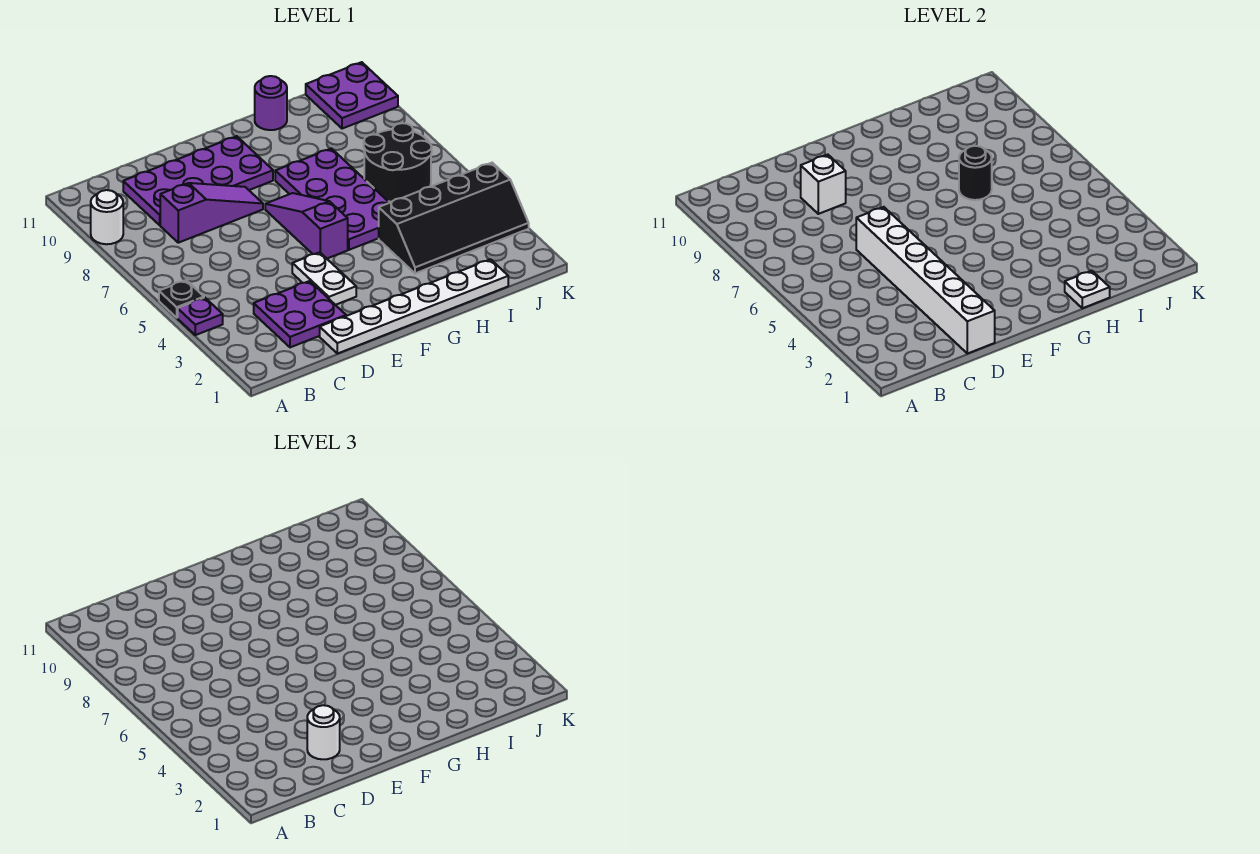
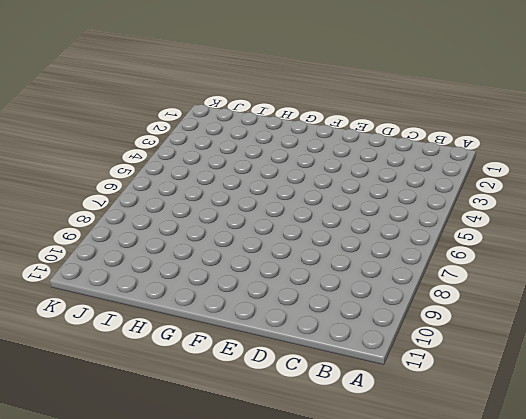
none -> purple 1x1 plate [178,298,223,335]
none -> black 1x1 plate [159,280,204,318]
none -> white 1x1 round brick [91,190,123,244]

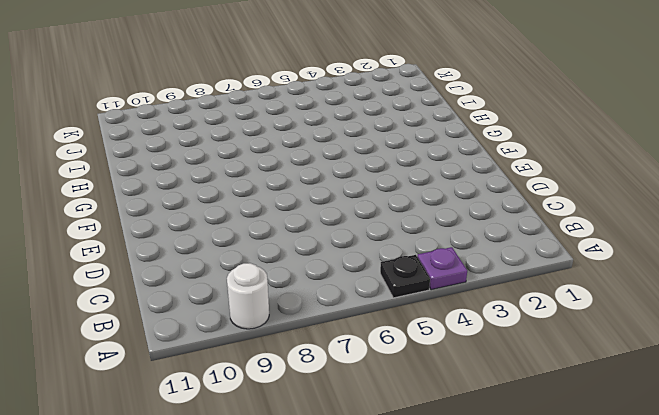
none -> purple 2x2 plate [254,281,346,347]
none -> purple 1x3 slope [160,183,263,243]
none -> purple 2x4 plate [123,136,273,225]

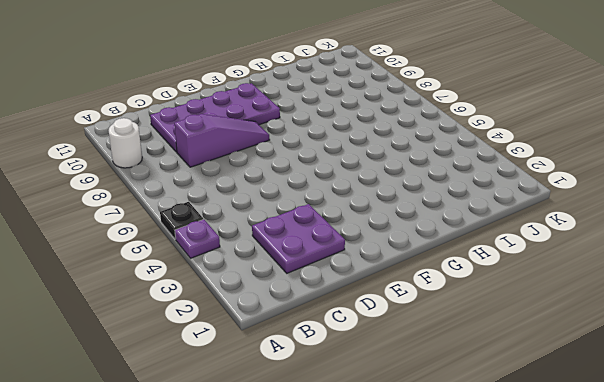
none -> white 1x6 plate [320,259,508,354]
none -> white 1x2 plate [292,252,356,305]
none -> purple 1x3 slope [265,193,348,258]

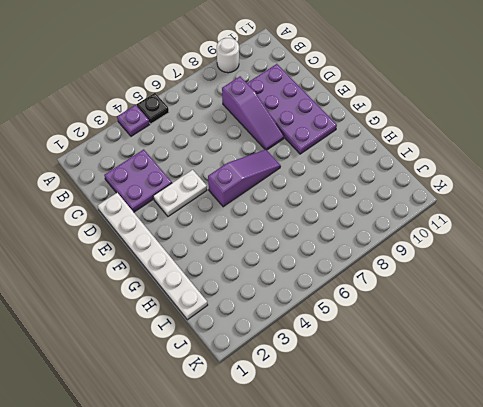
none -> purple 2x4 plate [275,148,389,250]
none -> black 2x4 slope [379,163,529,273]
none -> purple 1x1 round brick [255,76,287,130]

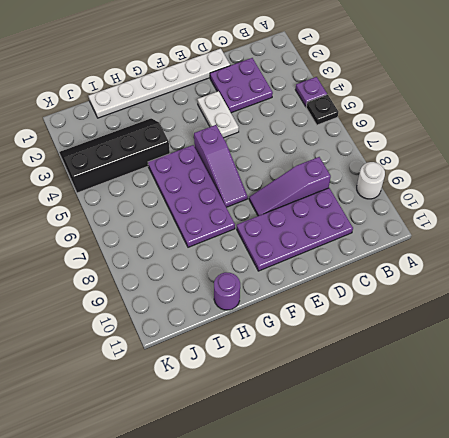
none -> black 2x2 round brick [364,123,432,202]
none -> purple 2x2 plate [306,62,398,129]
none -> white 1x6 brick [856,207,995,354]

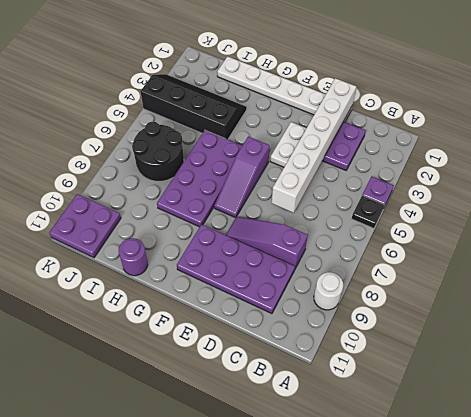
none -> white 1x1 brick [801,155,846,214]
none -> white 1x1 plate [1065,271,1110,308]
none -> black 1x1 round brick [959,146,992,200]

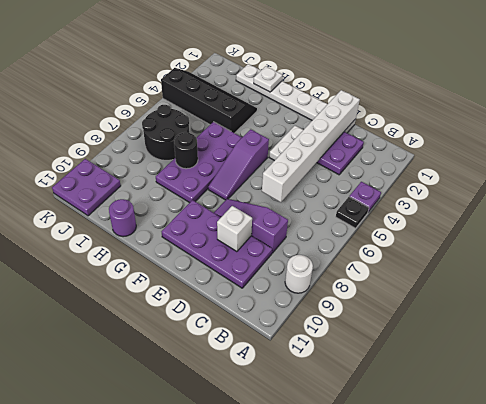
none -> white 1x1 round brick [307,705,340,759]

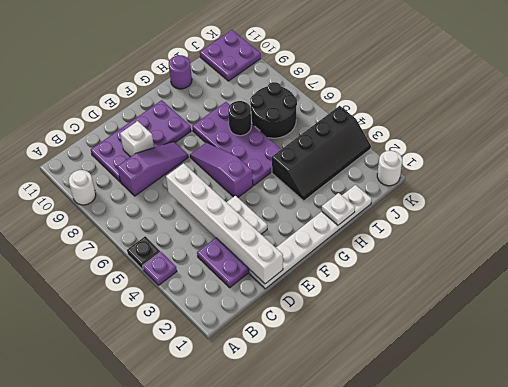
white 1x1 round brick [377,151,402,186] -> white 1x1 round brick moved to [307,705,340,759]

